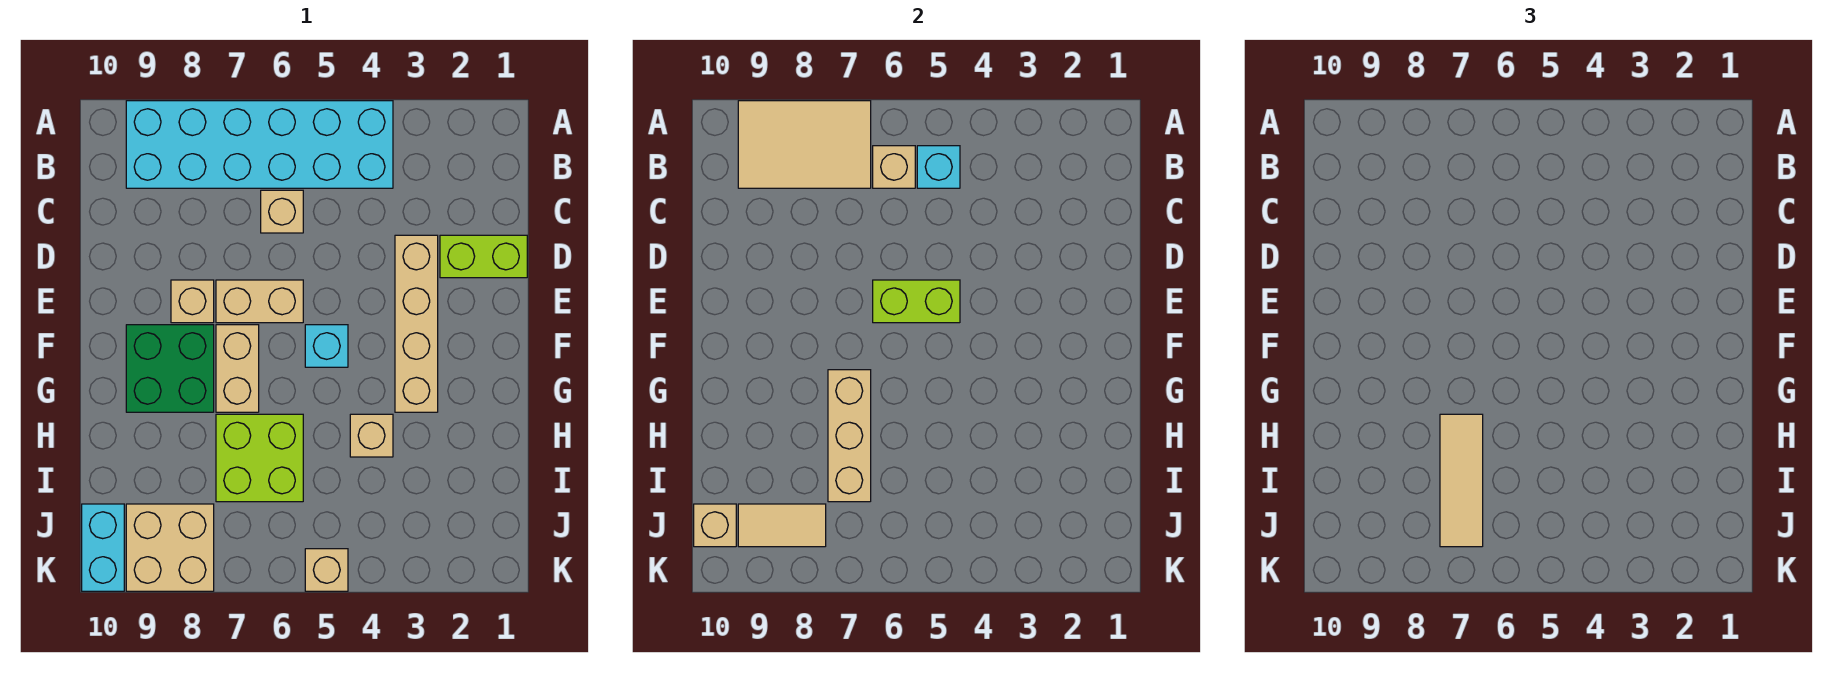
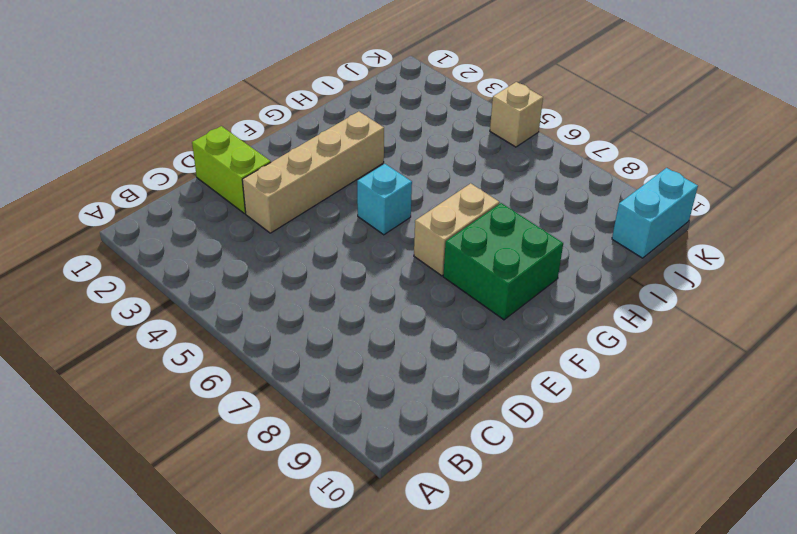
none -> cyan 2x6 brick [126,101,393,188]
none -> tan 1x1 brick [261,190,303,233]
none -> tan 1x2 brick [216,280,303,323]

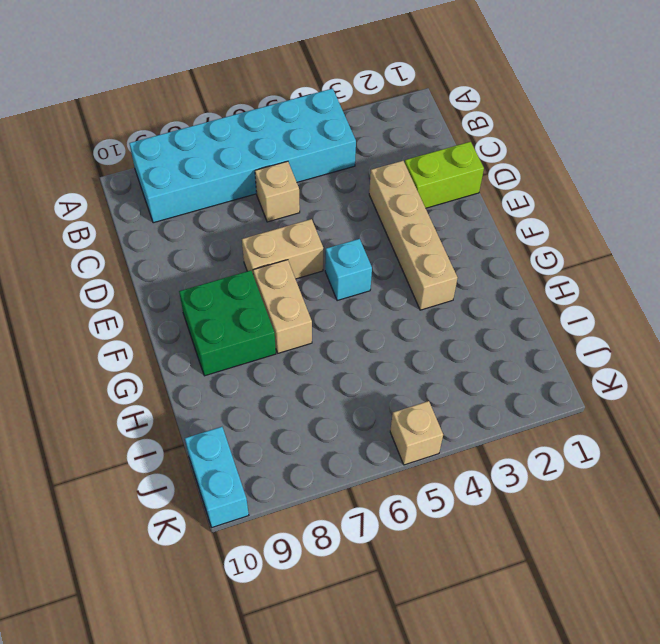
none -> tan 1x1 brick [171,280,214,323]
none -> tan 1x1 brick [350,414,393,457]
none -> lime 2x2 brick [216,414,303,502]

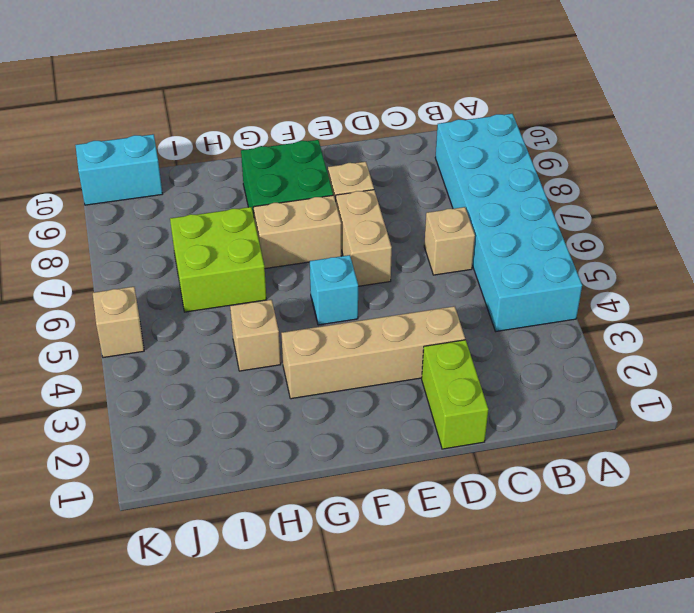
none -> tan 2x2 brick [126,504,214,591]
none -> tan 2x3 tile [738,101,871,188]
none -> cyan 1x1 brick [917,146,960,188]

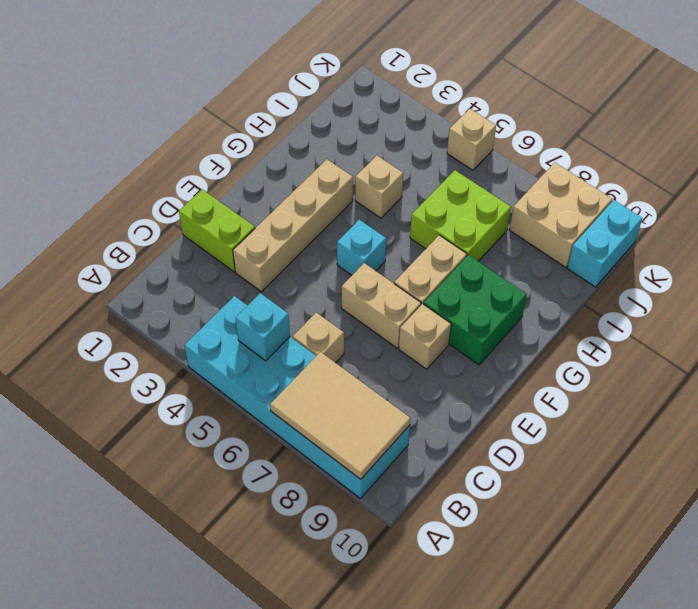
none -> tan 1x1 brick [873,146,915,188]
none -> lime 1x2 brick [873,280,960,323]
none -> tan 1x3 brick [828,370,871,502]

